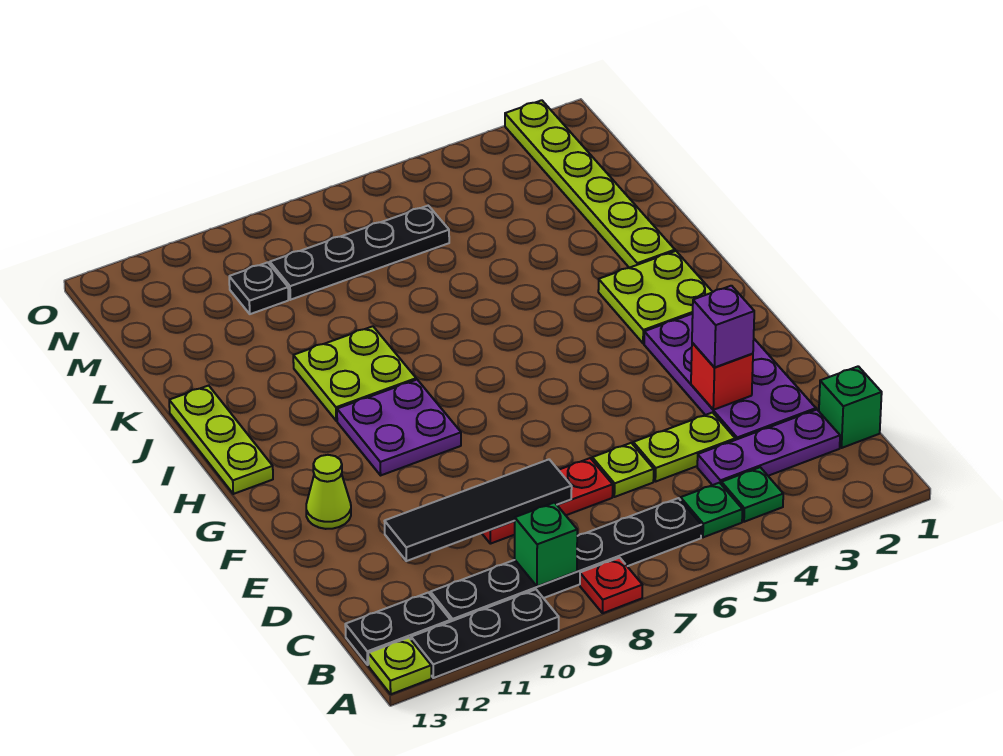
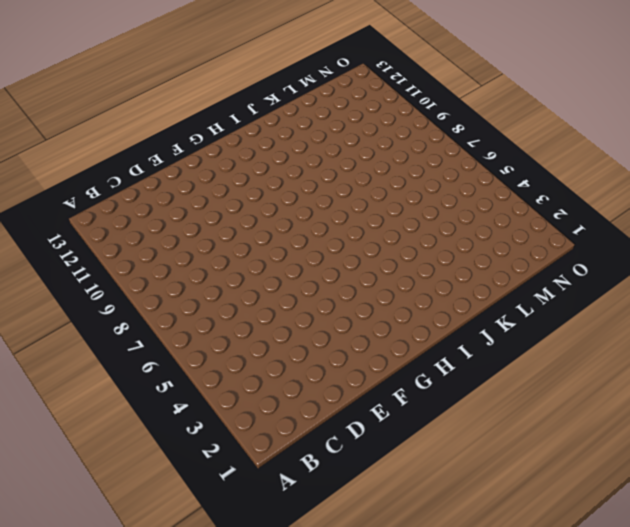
none -> red 1x1 plate [580,558,642,613]
none -> black 1x3 plate [411,589,559,678]
none -> lime 1x1 plate [368,638,431,694]

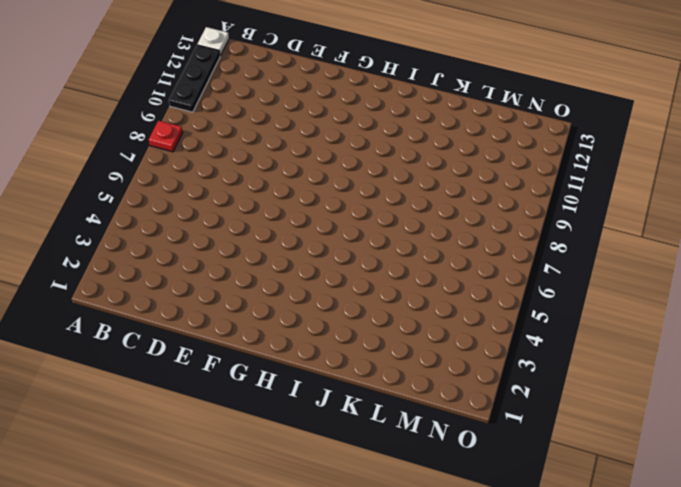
white 1x1 plate [197,27,229,56] -> lime 1x1 plate [368,638,431,694]
none -> green 1x1 plate [721,467,783,522]
none -> green 1x1 plate [681,483,742,537]
none -> black 1x6 plate [430,498,701,621]

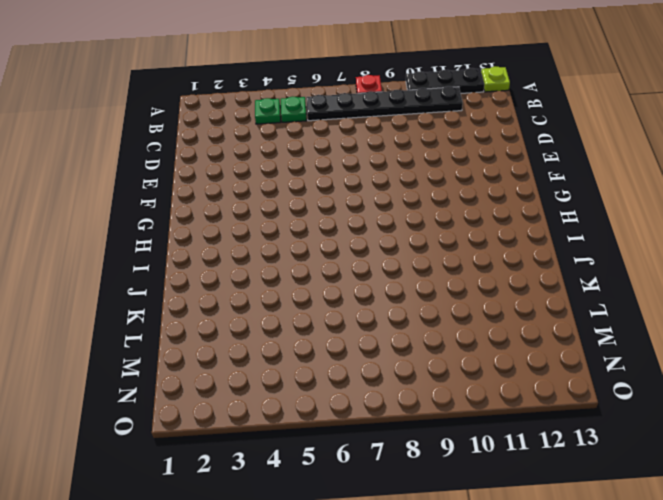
none -> black 1x2 plate [345,593,451,665]
none -> green 1x1 brick [819,366,882,448]
none -> purple 1x3 plate [697,410,840,485]

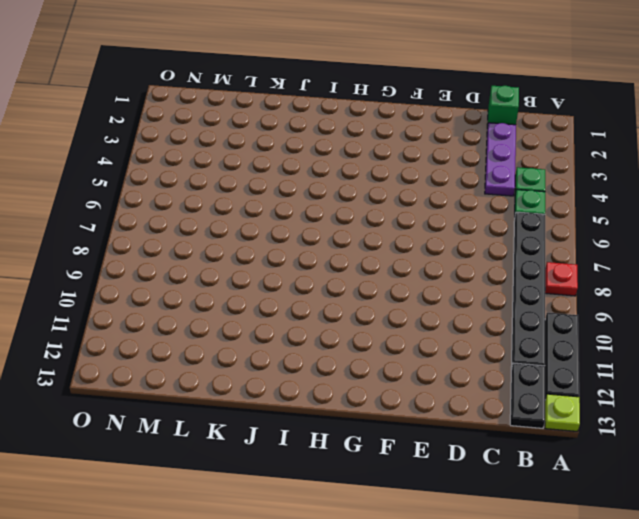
none -> purple 2x4 plate [644,314,816,440]
none -> lime 1x2 plate [633,413,735,482]
none -> lime 1x1 plate [592,443,654,497]

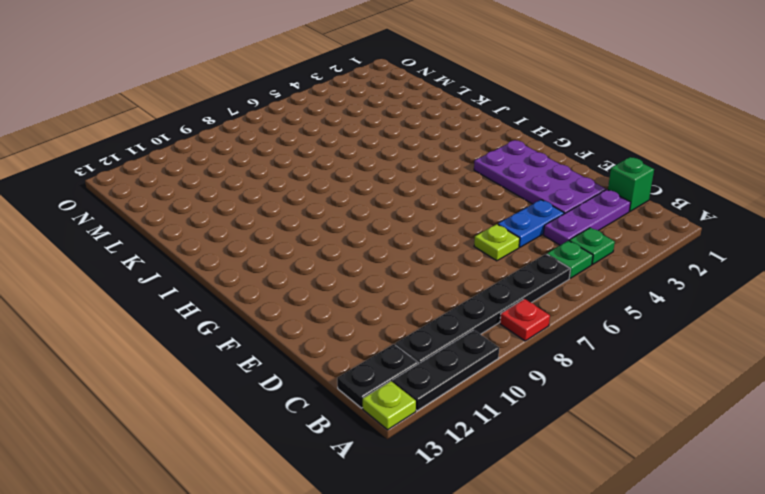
blue 1x2 plate [498,200,564,247] -> lime 1x2 plate [633,413,735,482]
none -> red 1x3 plate [482,458,613,544]
none -> lime 1x1 cone [306,455,351,529]
none -> purple 2x2 plate [337,380,461,475]

